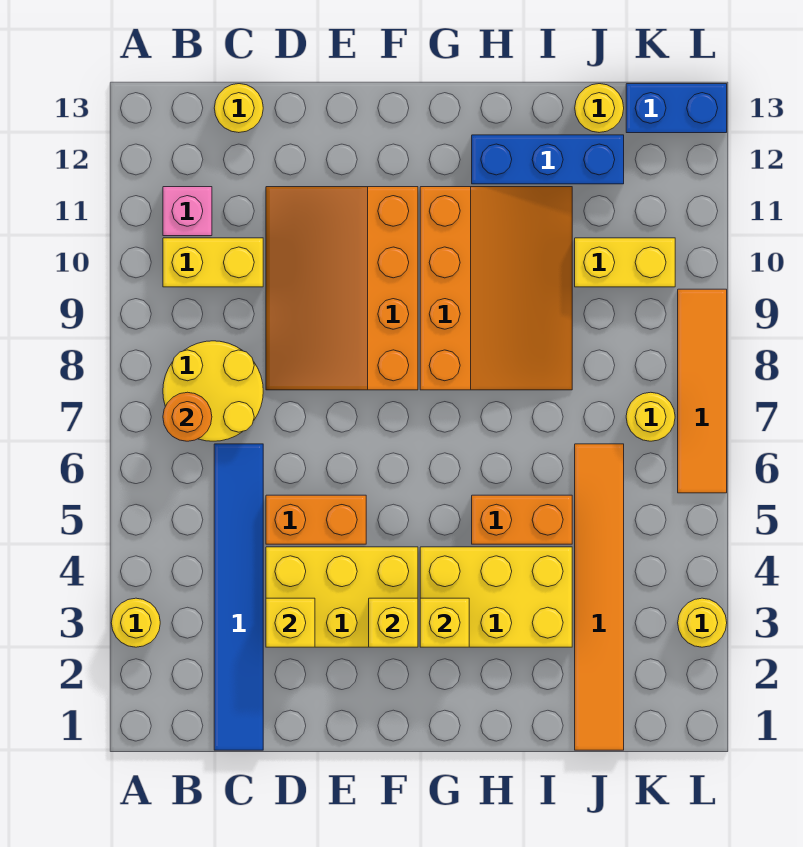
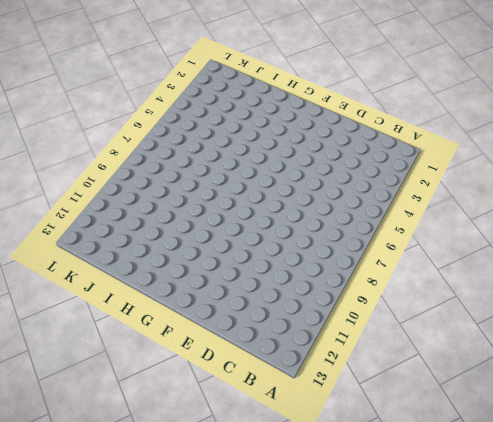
none -> yellow 1x1 round brick [111,598,160,647]
none -> yellow 2x2 round brick [163,341,263,441]
none -> yellow 1x2 brick [163,238,263,287]

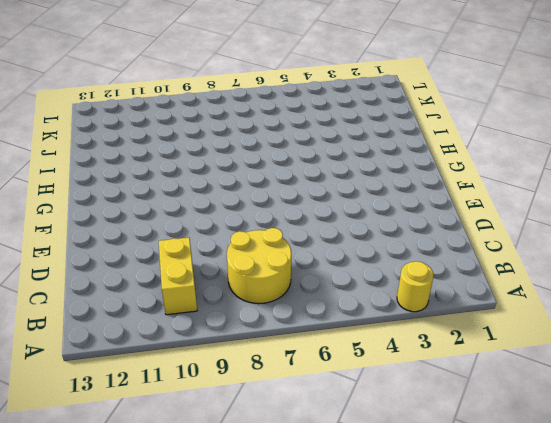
none -> pink 1x1 brick [163,187,212,236]
none -> blue 1x6 tile [214,444,263,750]
none -> yellow 1x1 round brick [214,84,263,133]

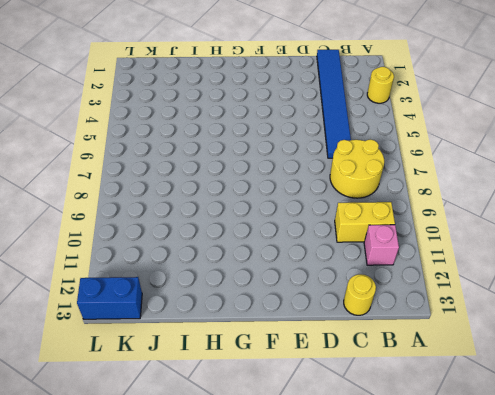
none -> yellow 2x3 brick [266,547,418,647]
none -> orange 1x2 brick [266,495,366,544]
none -> orange 3x4 slope [266,187,418,390]

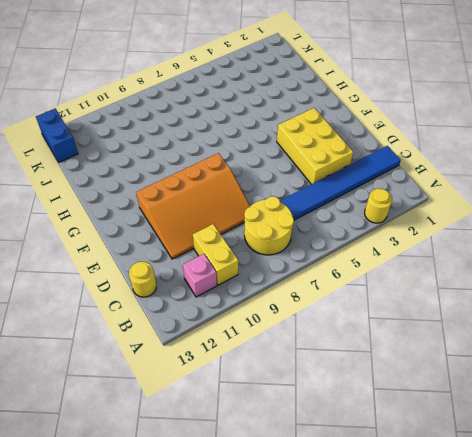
none -> orange 1x2 brick [266,495,366,544]
none -> yellow 2x3 brick [420,547,572,647]
none -> orange 3x4 slope [420,187,572,390]

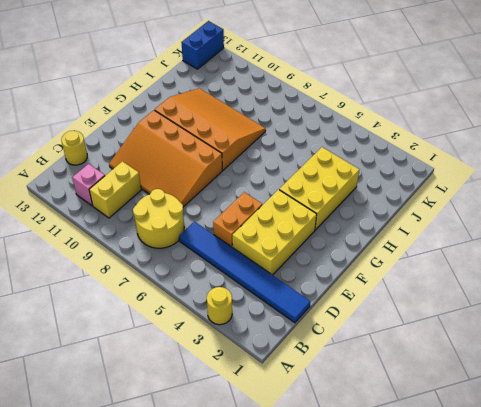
none -> orange 1x2 brick [472,495,572,544]
none -> blue 1x3 brick [472,135,624,184]
none -> orange 1x6 tile [575,444,624,750]

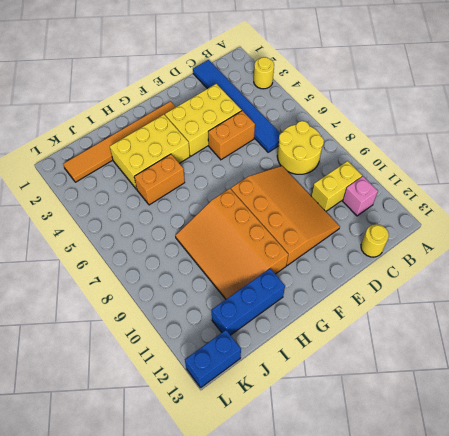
orange 1x6 tile [63,101,175,182] -> orange 1x6 tile turned to [575,444,624,750]
none -> yellow 1x2 brick [575,238,675,287]
none -> yellow 1x1 round brick [575,84,624,133]
none -> yellow 1x1 round brick [626,392,675,441]

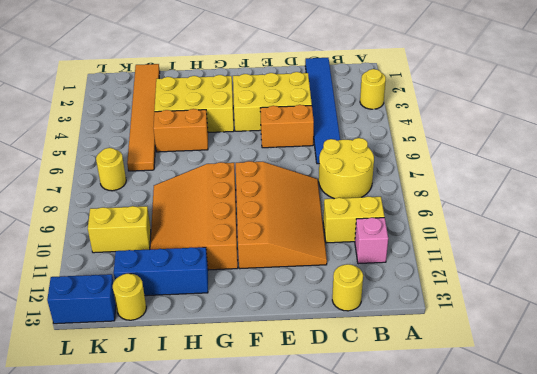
none -> yellow 1x1 round brick [678,598,727,647]
none -> orange 1x4 tile [678,289,727,493]
none -> orange 1x1 round brick [163,392,212,441]

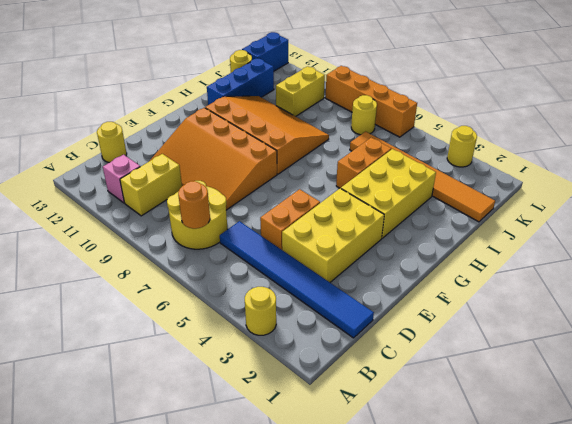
orange 1x4 brick [325,66,417,137] -> orange 1x4 tile [678,289,727,493]
none -> yellow 1x1 brick [266,598,315,647]
none -> yellow 1x1 brick [369,598,418,647]
none -> yellow 1x1 brick [420,598,469,647]

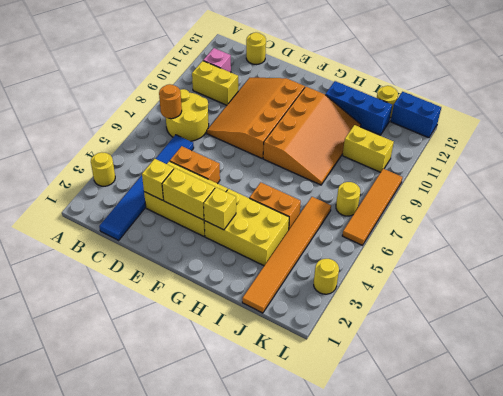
yellow 1x2 brick [162,168,215,220] -> yellow 1x1 brick [369,598,418,647]

